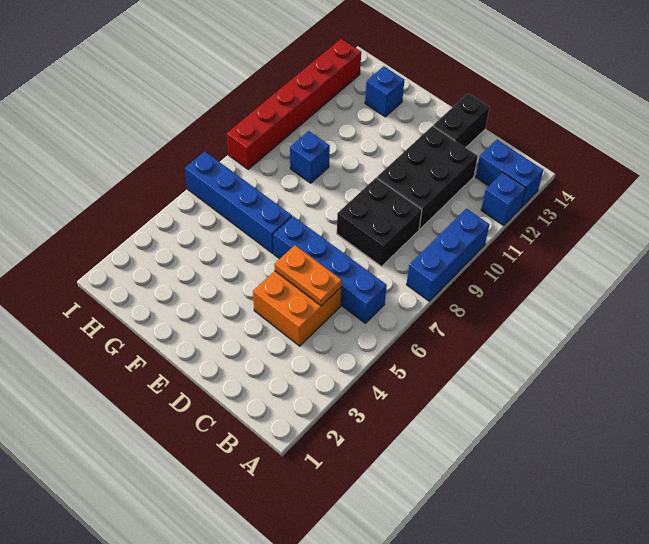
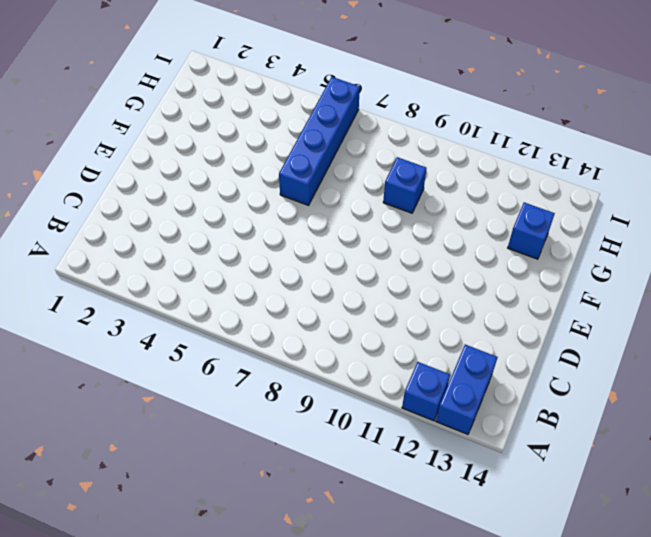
none -> blue 1x3 brick [406,209,489,301]
none -> blue 1x4 brick [273,216,387,323]
none -> orange 2x2 brick [253,271,342,346]

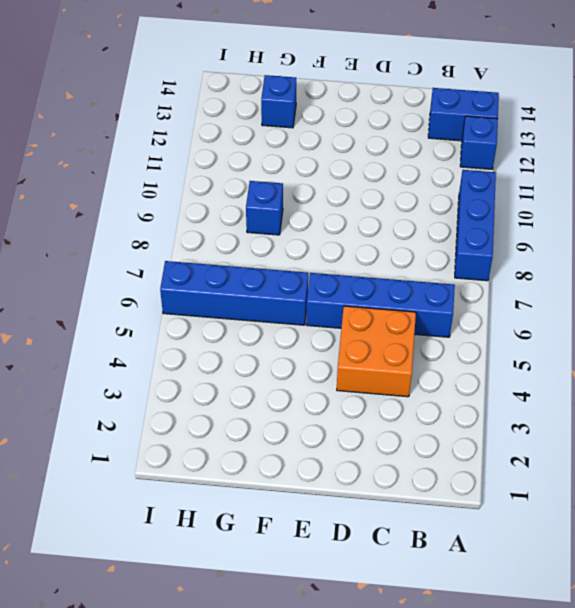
none -> black 2x2 brick [337,178,422,266]
none -> black 2x3 brick [377,126,478,229]
none -> black 1x2 brick [433,93,490,148]

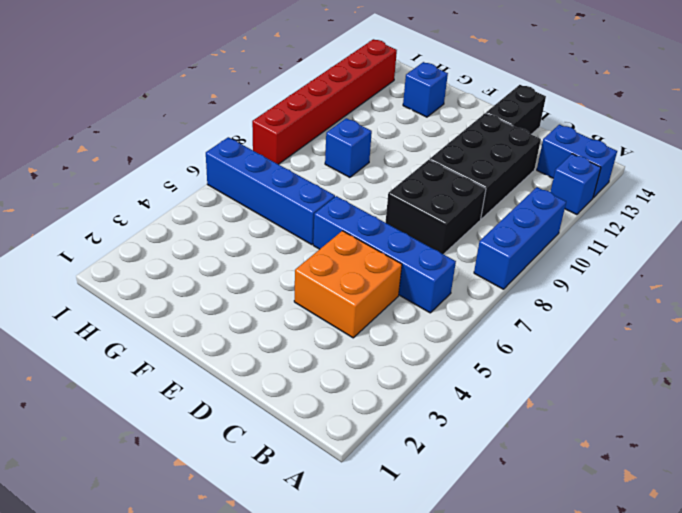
none -> orange 1x2 plate [274,245,342,306]

